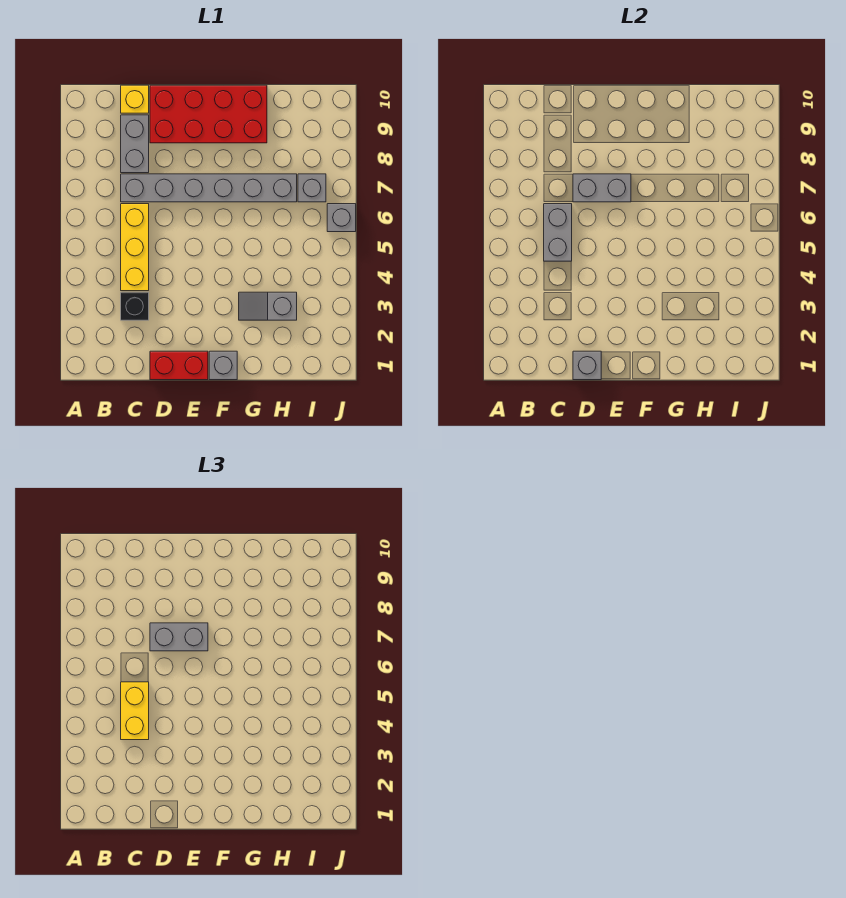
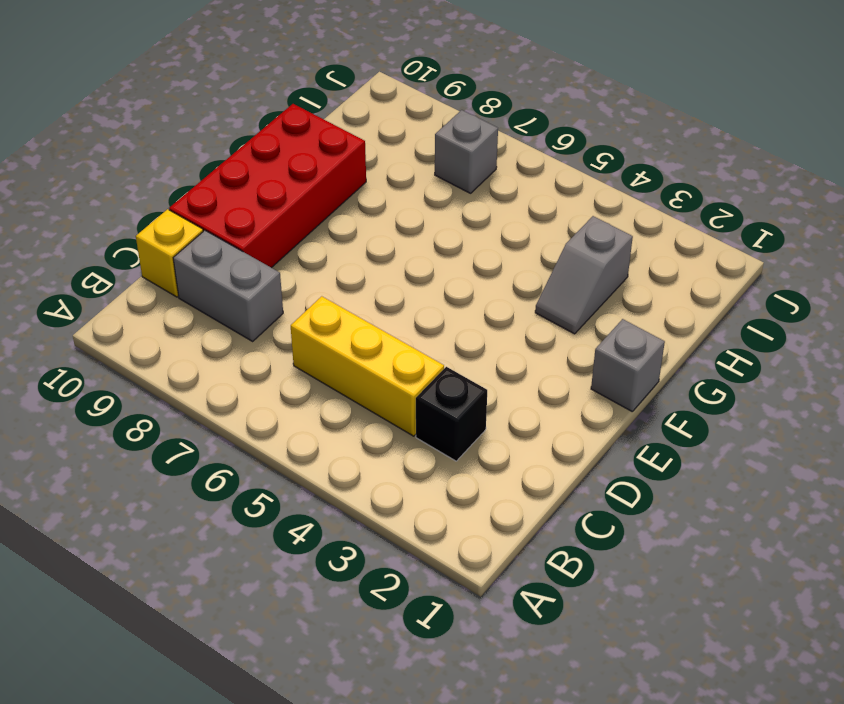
none -> grey 1x6 brick [121,174,297,202]
none -> red 1x2 brick [150,351,208,380]
none -> grey 1x1 brick [327,204,356,232]

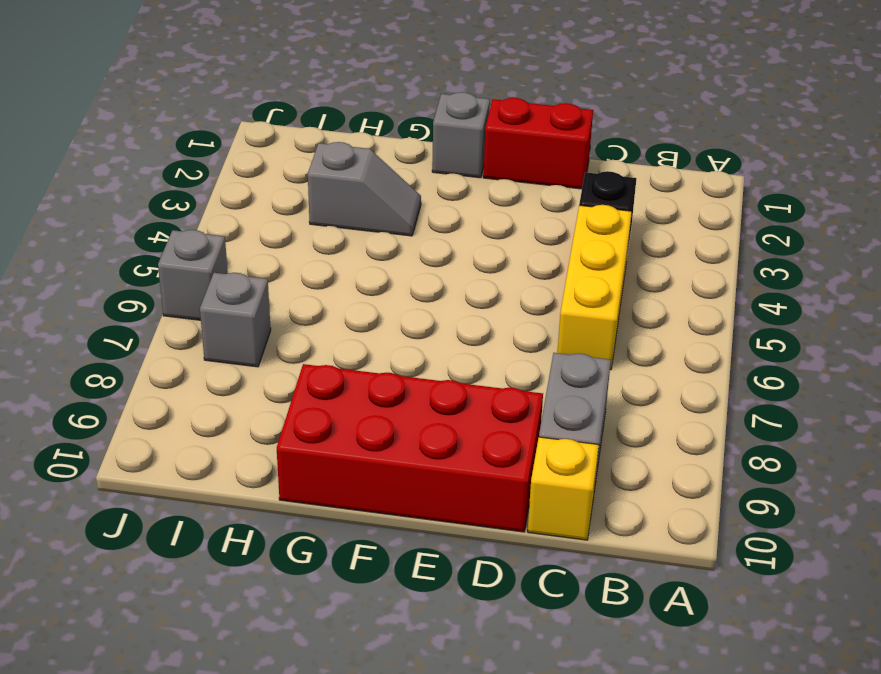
none -> grey 1x6 brick [121,174,297,202]
none -> grey 1x2 brick [544,204,572,261]
none -> grey 1x1 brick [573,351,601,380]

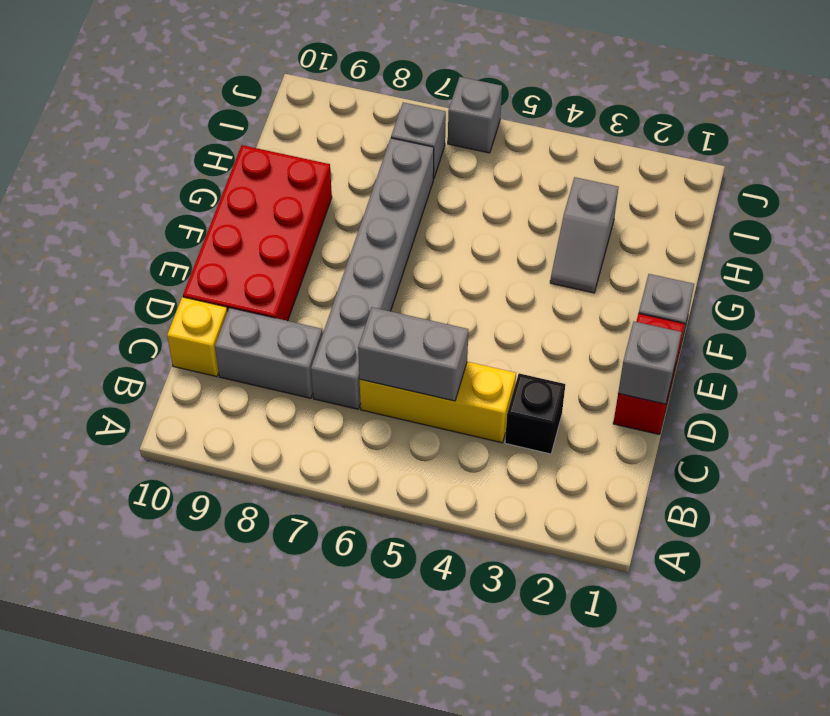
none -> grey 1x2 brick [573,174,631,202]
none -> yellow 1x2 brick [121,682,149,740]
none -> grey 1x2 brick [150,623,208,651]

